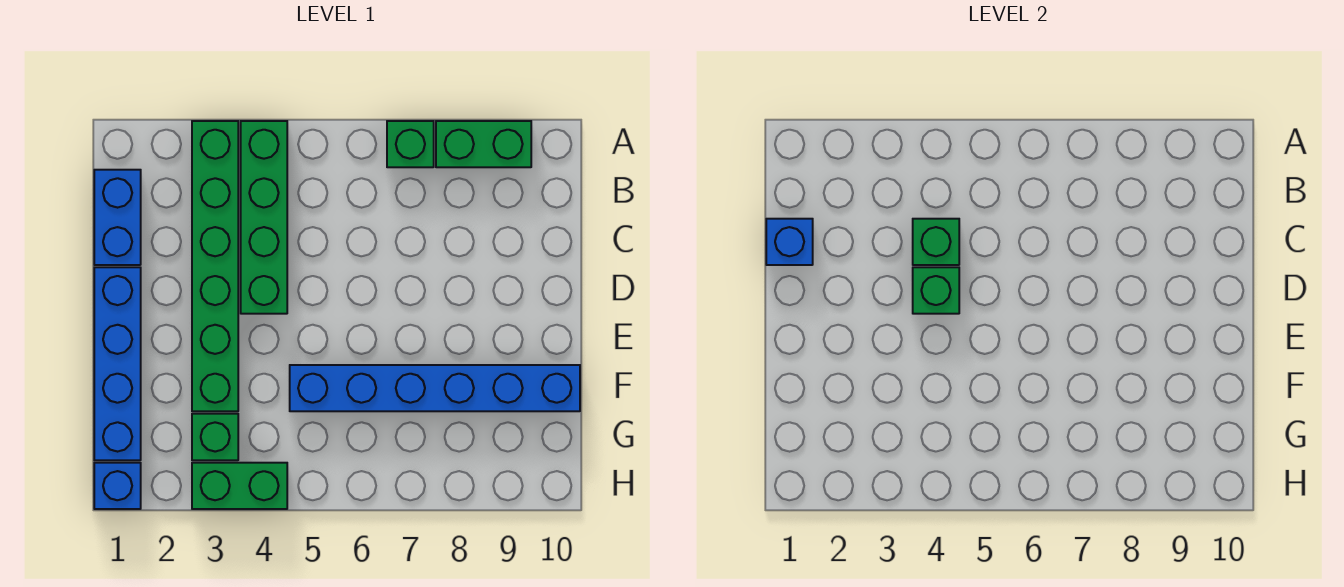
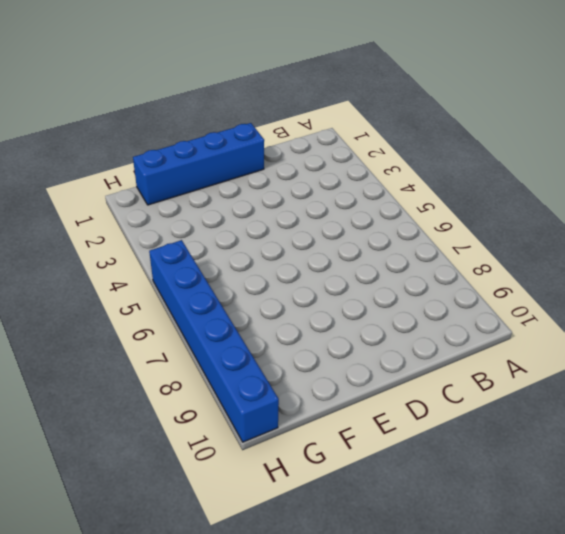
blue 1x6 brick [149,240,279,442] -> blue 1x6 brick moved to [290,365,580,411]
none -> green 1x6 brick [192,121,238,411]
none -> green 1x4 brick [241,121,287,314]
none -> green 1x1 brick [387,121,434,167]

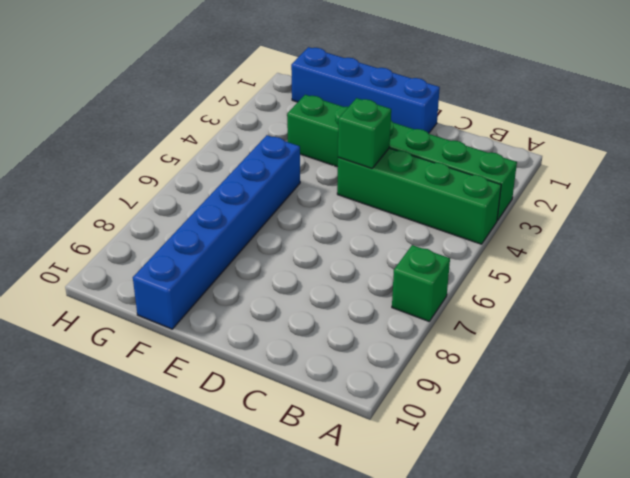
none -> green 1x2 brick [436,121,531,167]
none -> blue 1x2 brick [94,170,141,265]
none -> green 1x1 brick [192,414,238,460]

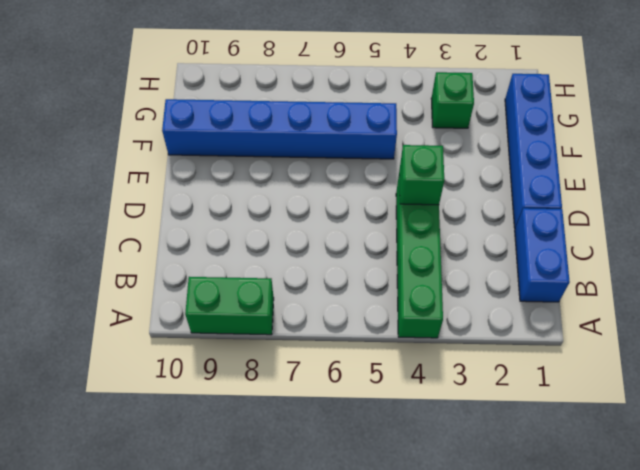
none -> green 1x6 brick [192,121,238,411]
none -> green 1x1 brick [387,121,434,167]
none -> blue 1x1 brick [94,463,141,509]

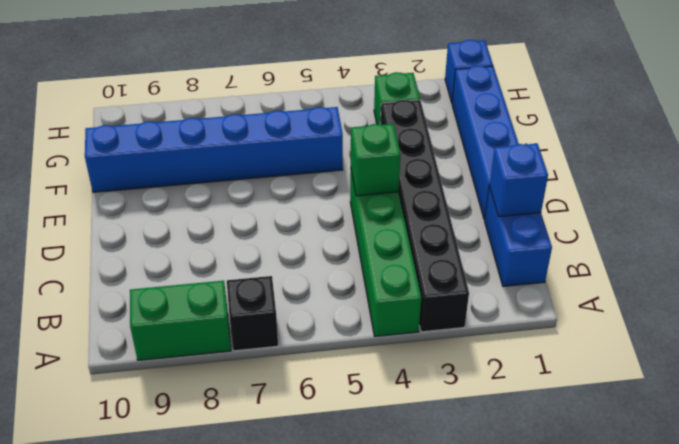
black 1x6 brick [380,100,469,332] -> green 1x6 brick [192,121,238,411]
black 1x1 brick [227,276,278,351] -> green 1x1 brick [387,121,434,167]
none -> green 1x2 brick [192,463,287,509]
none -> green 1x1 brick [913,219,959,265]

